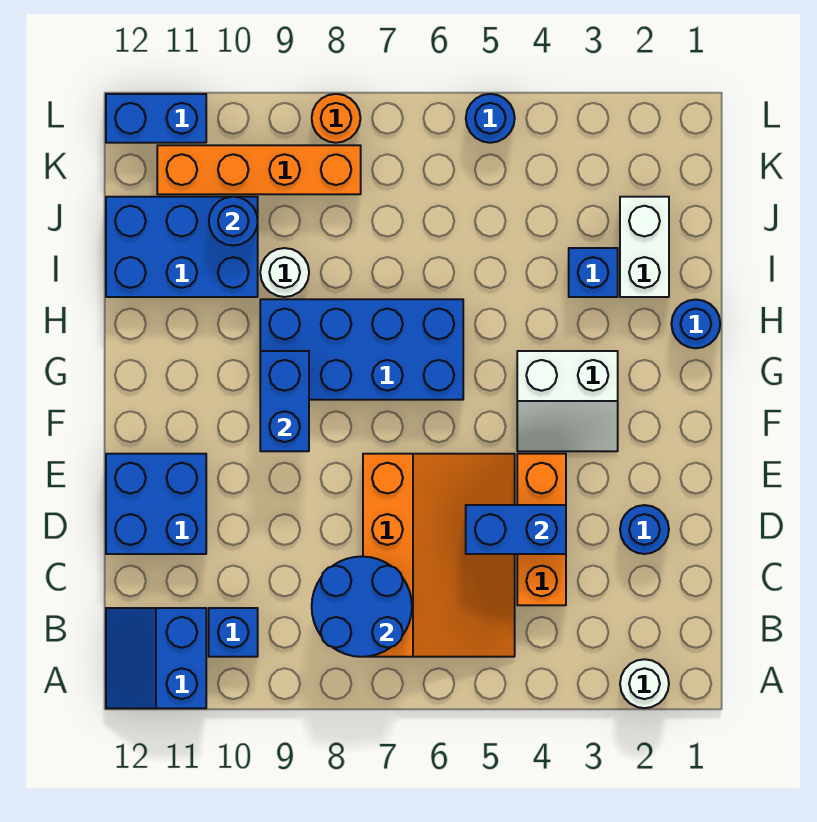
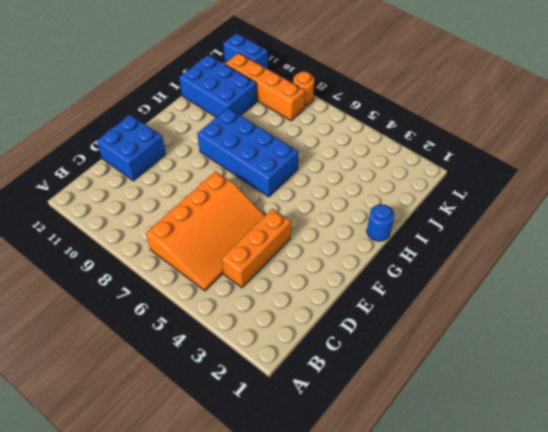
none -> white 1x1 round brick [620,659,669,708]
none -> blue 2x2 slope [106,608,206,708]
none -> blue 1x1 brick [209,608,258,657]

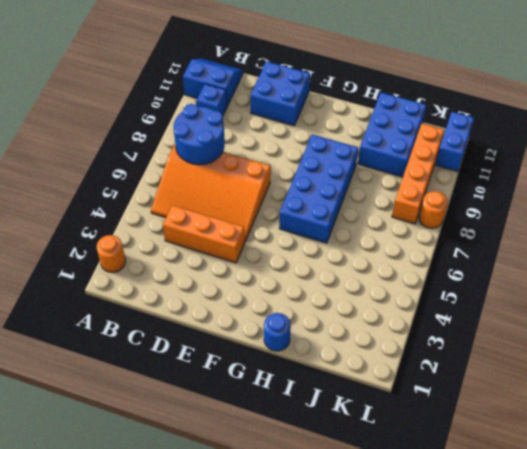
orange 1x1 round brick [97,235,126,272] -> white 1x1 round brick [620,659,669,708]
none -> blue 1x1 round brick [620,505,669,554]
none -> white 2x2 slope [517,351,618,451]
none -> white 1x2 brick [620,197,669,297]

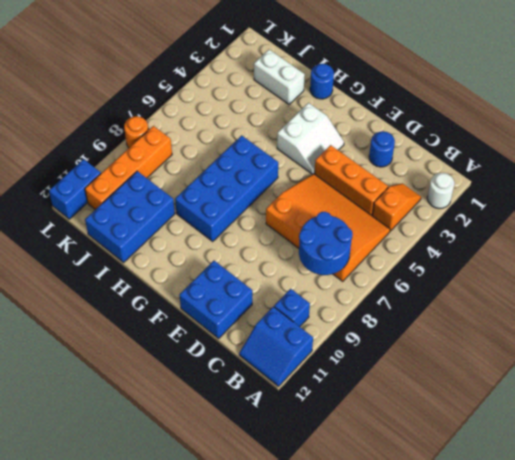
orange 1x2 slope [372,183,421,231] -> none
none -> blue 1x1 brick [569,248,618,297]
none -> white 1x1 round brick [260,248,309,297]
none -> blue 1x1 round brick [466,94,515,143]

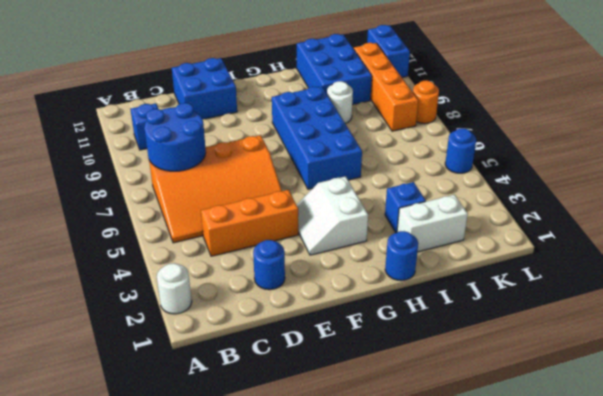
none -> blue 2x2 slope [106,608,206,708]
none -> blue 1x2 brick [466,505,566,554]
none -> blue 1x2 brick [260,351,309,451]

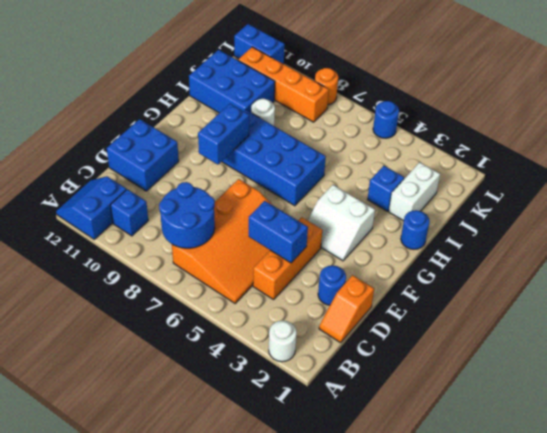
orange 1x2 slope [319,275,374,343] -> none
none -> blue 1x1 round brick [209,197,258,246]

